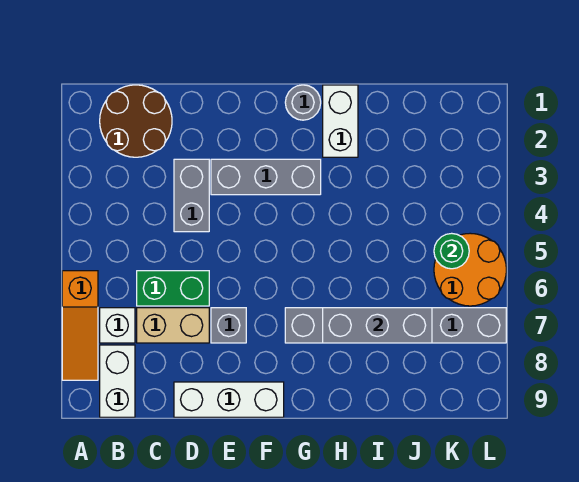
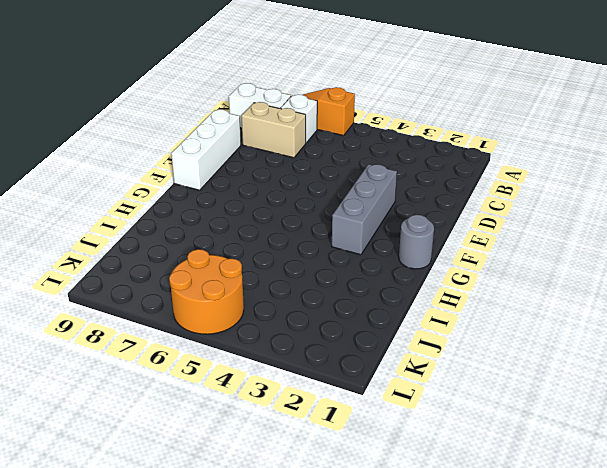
tan 1x2 brick [242,102,306,158] -> tan 1x2 brick turned to [137,308,209,343]
none -> brown 2x2 round brick [100,85,172,157]
none -> green 1x2 brick [137,271,209,306]
none -> grey 1x2 brick [174,159,209,232]

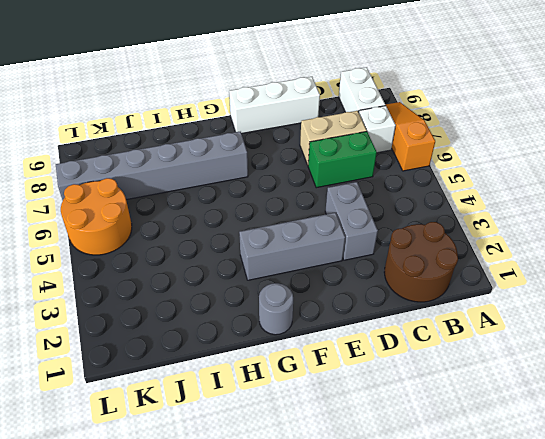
none -> grey 1x1 brick [211,308,246,343]
none -> white 1x2 brick [323,85,358,157]
none -> grey 1x3 brick [323,308,432,343]

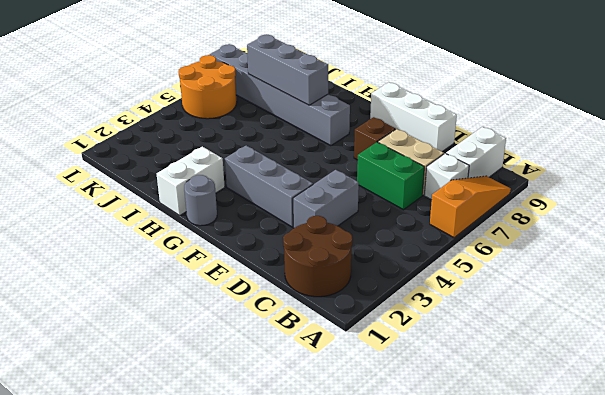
brown 1x1 brick [354,117,396,160] -> grey 1x1 brick [211,308,246,343]
none -> green 1x1 round brick [434,233,469,269]

